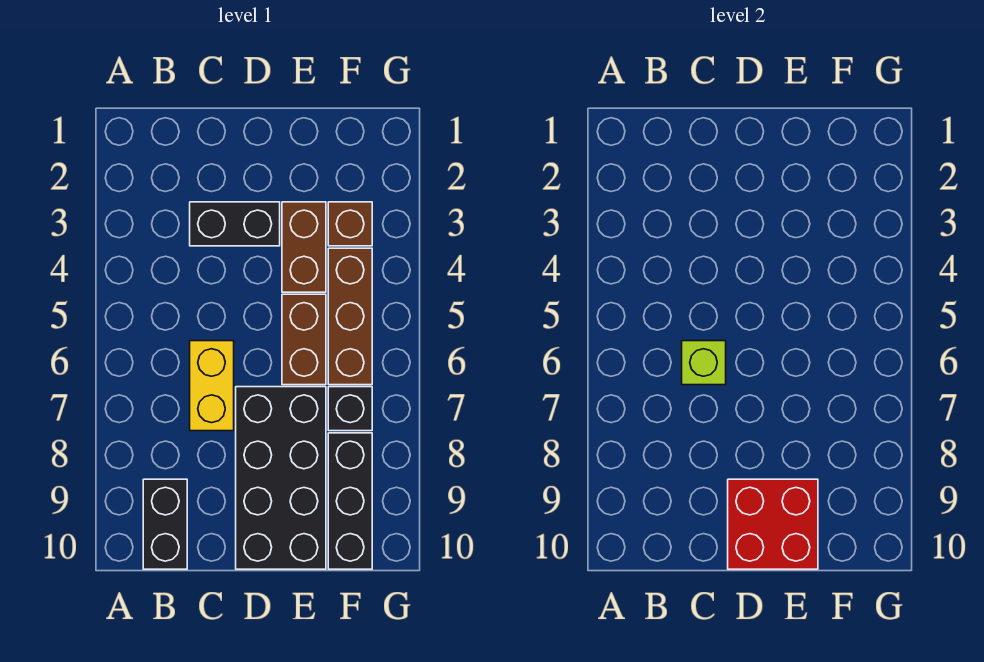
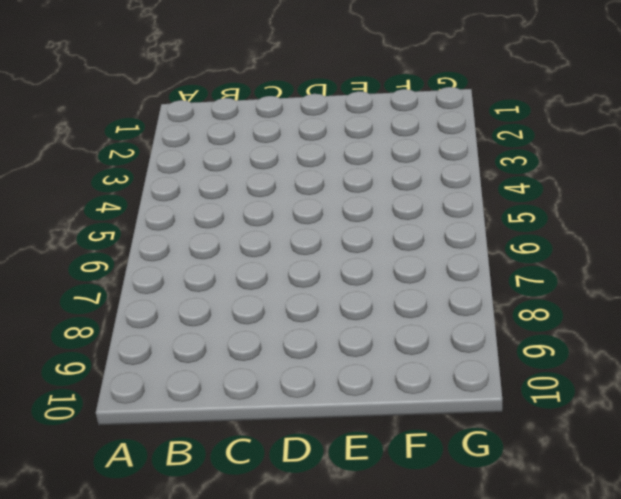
none -> black 1x2 brick [143,479,187,569]
none -> black 1x2 brick [190,202,280,246]
none -> yellow 1x2 brick [190,341,234,431]

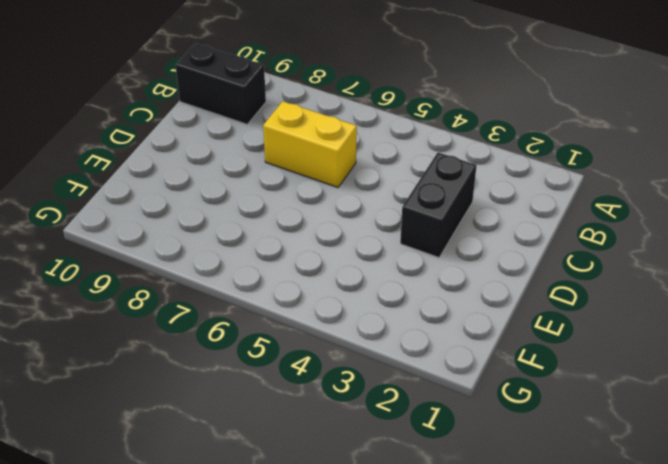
none -> black 2x4 brick [236,387,326,569]
none -> brown 1x2 brick [282,202,326,292]
none -> brown 1x2 brick [282,294,326,385]

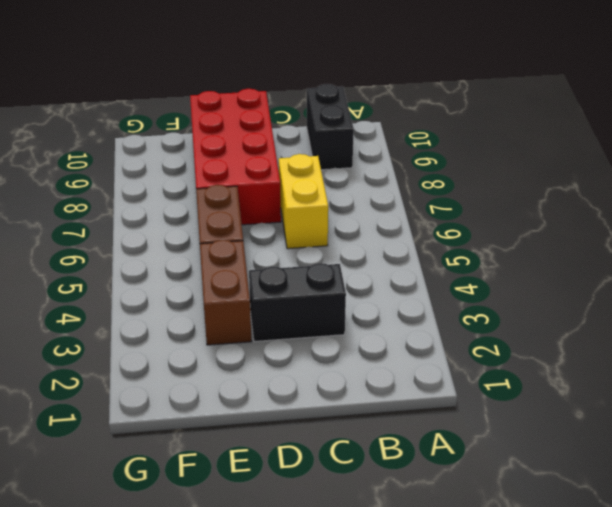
red 2x4 brick [190,89,281,225] -> black 2x4 brick [236,387,326,569]
none -> brown 1x1 brick [328,202,372,246]
none -> brown 1x3 brick [328,248,372,385]
none -> black 1x1 brick [328,387,372,431]

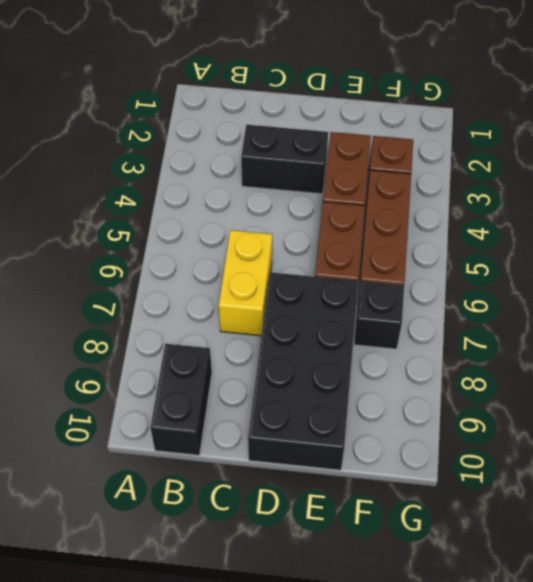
none -> black 1x3 brick [328,433,372,569]
none -> lime 1x1 brick [682,341,726,385]
none -> red 2x2 brick [728,479,818,569]

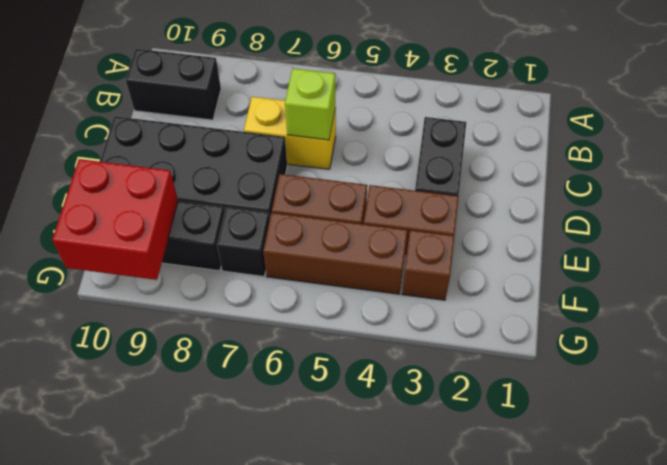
red 2x2 brick [52,159,178,280] -> red 2x2 brick moved to [728,479,818,569]

